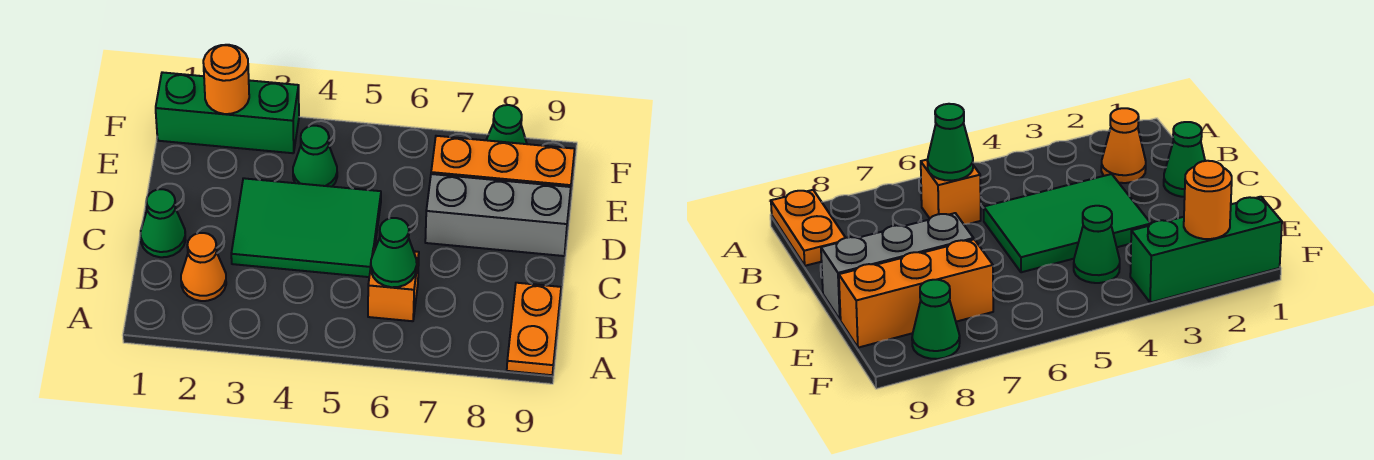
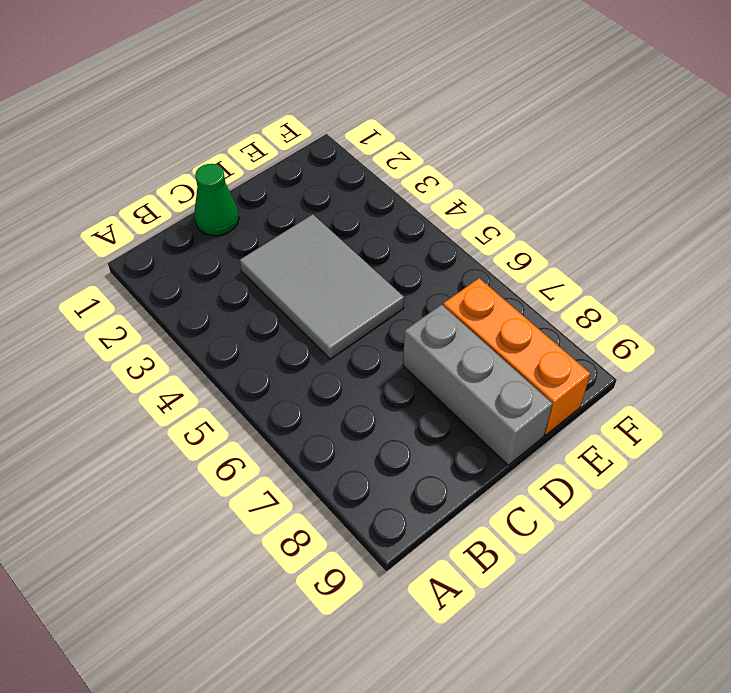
grey 2x3 tile [240,214,404,359] -> green 2x3 tile [231,178,381,277]
none -> orange 1x2 plate [507,283,561,375]
none -> orange 1x1 cone [181,233,226,301]
none -> orange 1x1 brick [368,248,419,321]

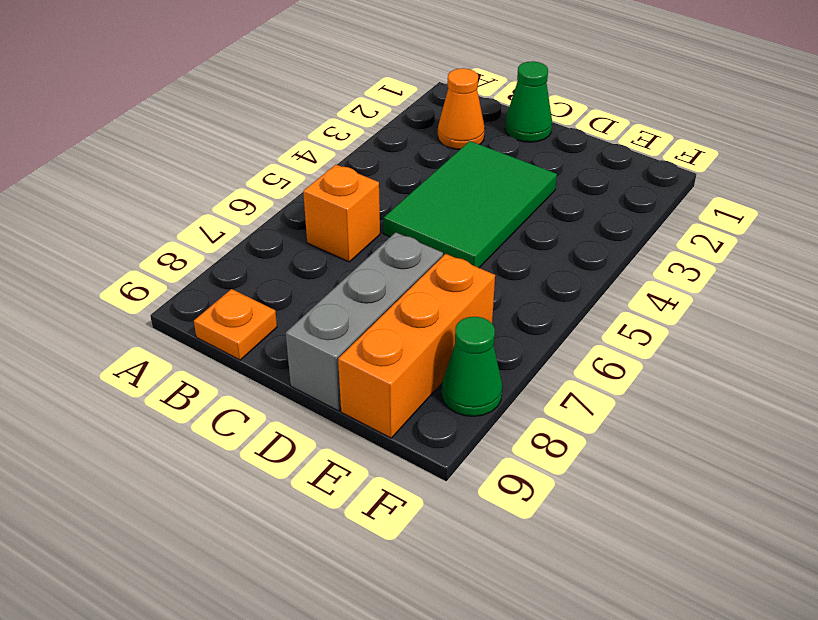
orange 1x1 plate [194,289,277,360] -> orange 1x2 plate [507,283,561,375]
none -> green 1x1 cone [293,126,337,187]
none -> green 1x3 brick [156,72,299,153]
none -> green 1x1 cone [371,218,417,287]

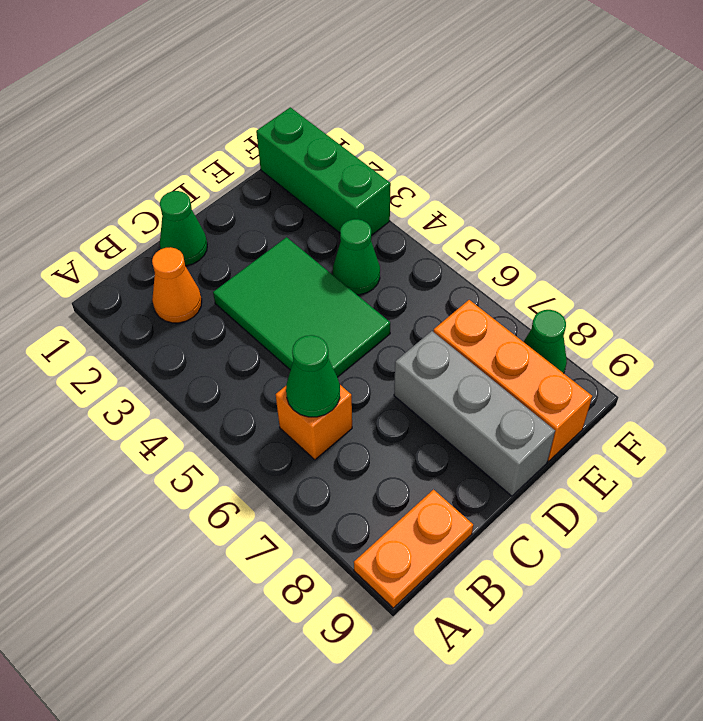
none -> orange 1x1 round brick [203,45,249,114]

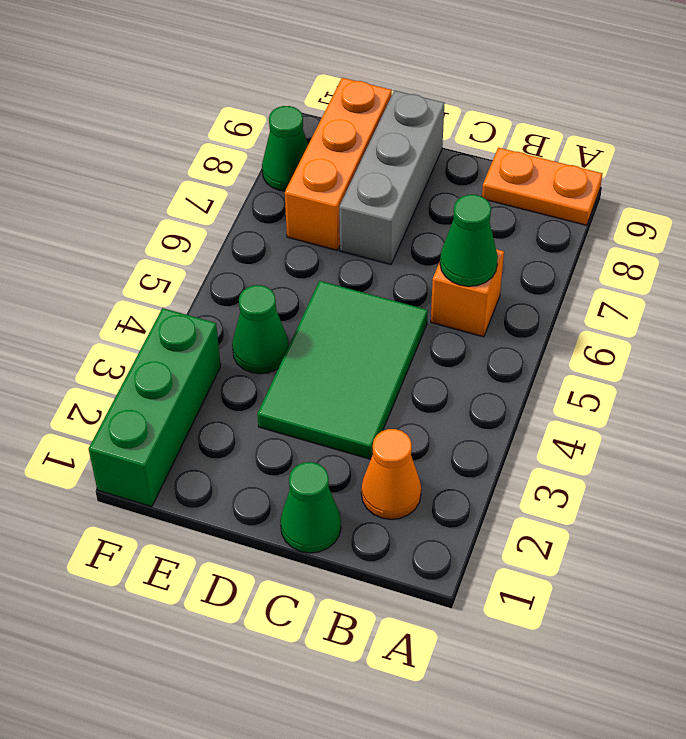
none -> orange 1x1 round brick [203,45,249,114]

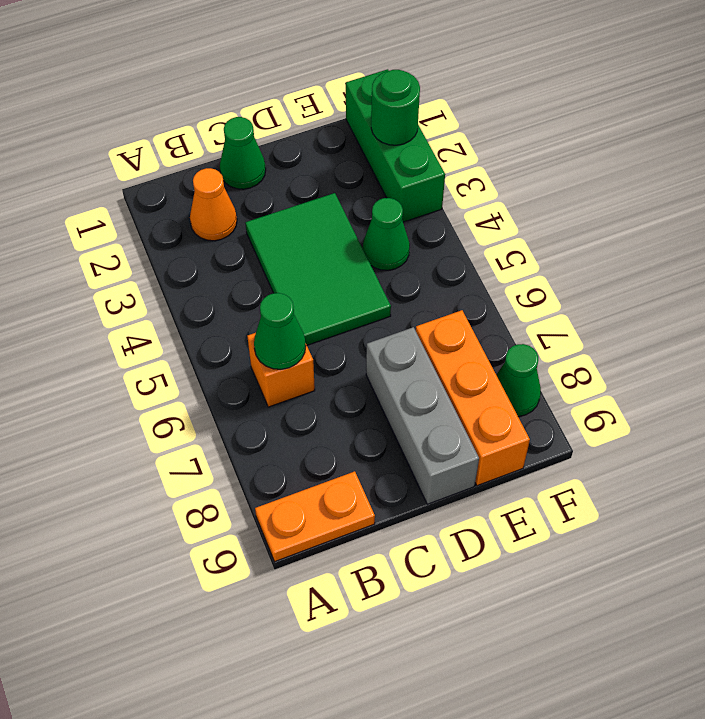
green 1x1 round brick [371,70,420,145] -> orange 1x1 round brick [203,45,249,114]

